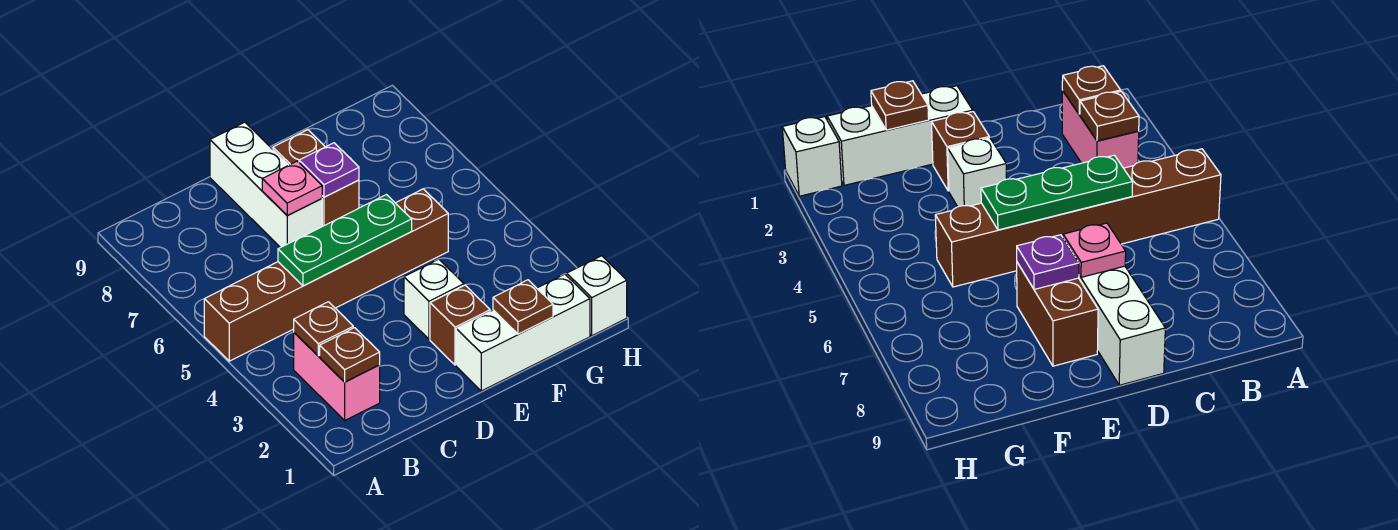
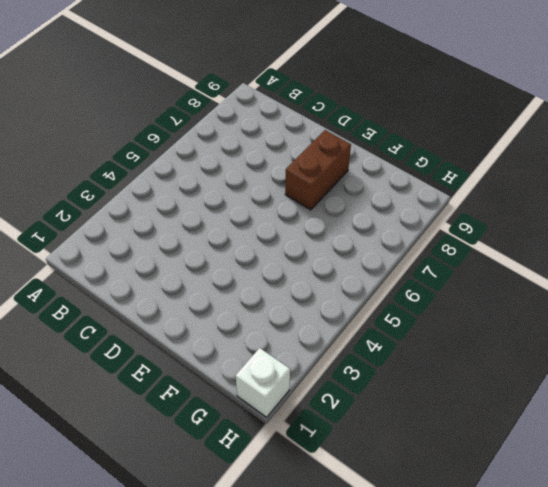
none -> brown 1x6 brick [204,189,448,361]
none -> pink 1x2 brick [294,333,380,420]
none -> white 1x3 brick [210,122,322,248]

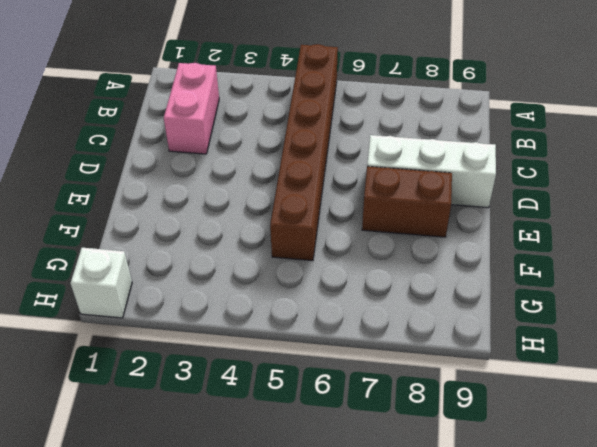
pink 1x2 brick [164,63,219,154] -> pink 1x2 brick turned to [294,333,380,420]
none -> white 1x3 brick [456,274,590,391]
none -> brown 1x1 brick [430,285,490,365]
none -> white 1x1 brick [404,259,464,339]

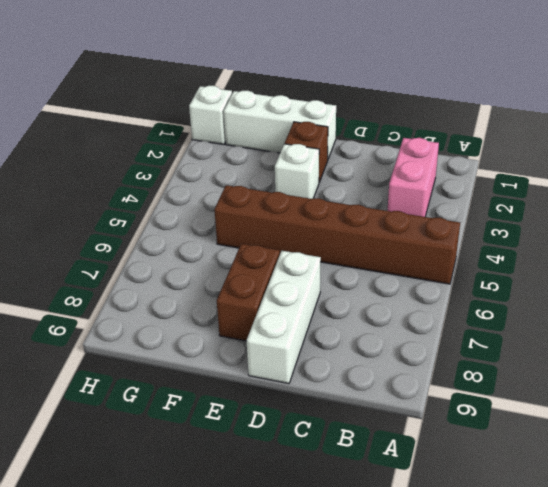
none -> brown 1x1 plate [320,328,380,382]
none -> brown 1x1 plate [294,302,353,356]
none -> green 1x3 plate [278,195,412,286]

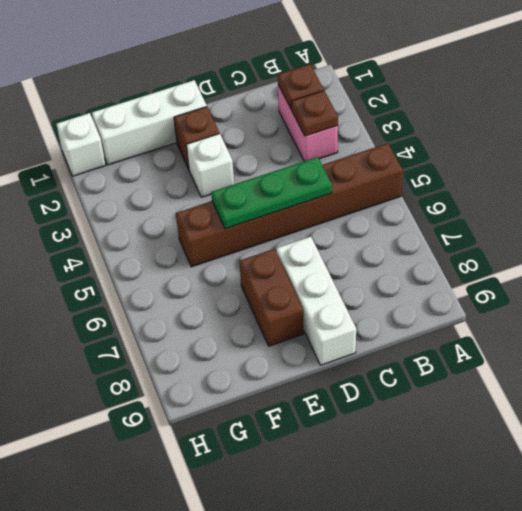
none -> pink 1x1 plate [262,161,322,216]
none -> purple 1x1 plate [299,143,359,197]
none -> brown 1x1 plate [493,280,553,334]

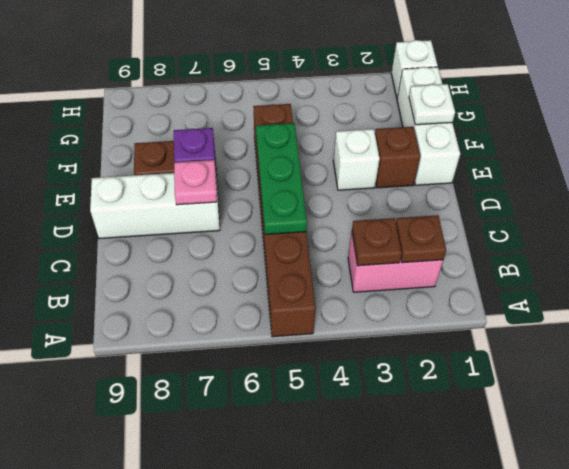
white 1x1 plate [409,84,455,125] -> brown 1x1 plate [493,280,553,334]

